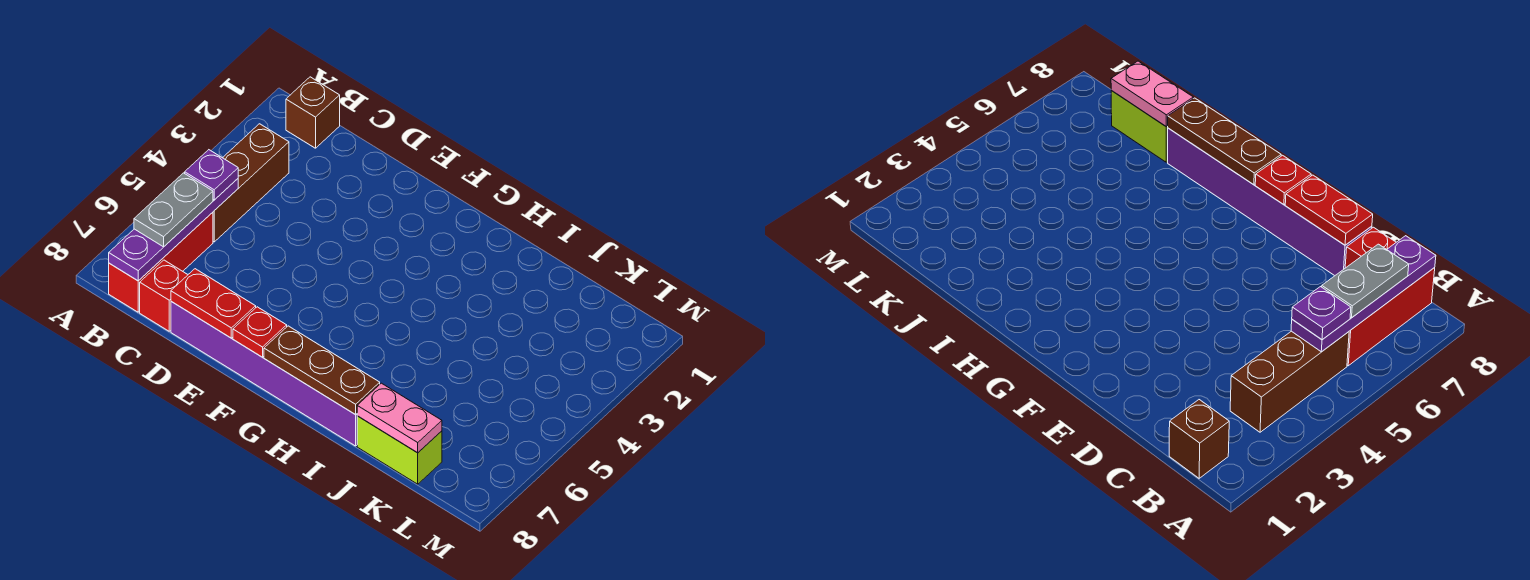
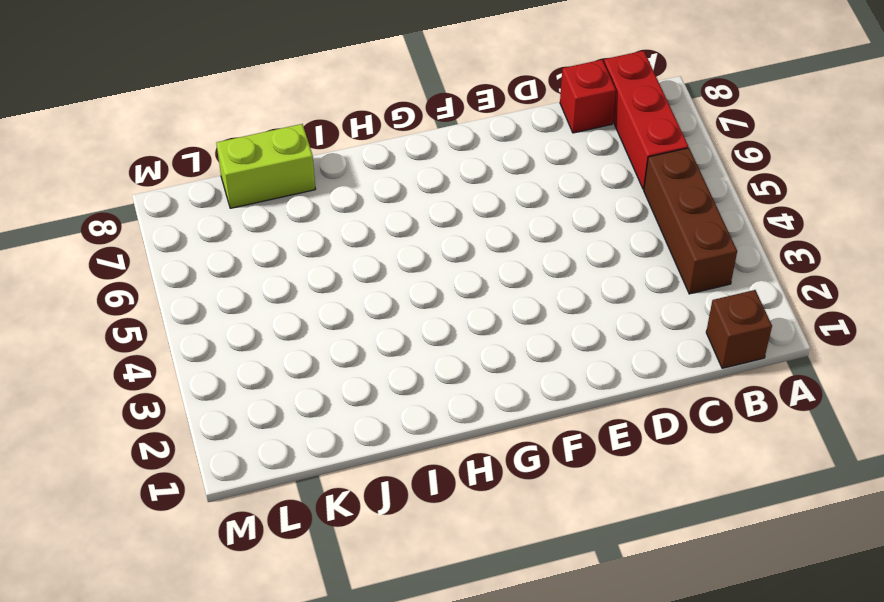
none -> purple 1x6 brick [171,302,357,446]
none -> purple 1x4 plate [109,179,238,281]
none -> red 1x2 plate [171,269,256,338]

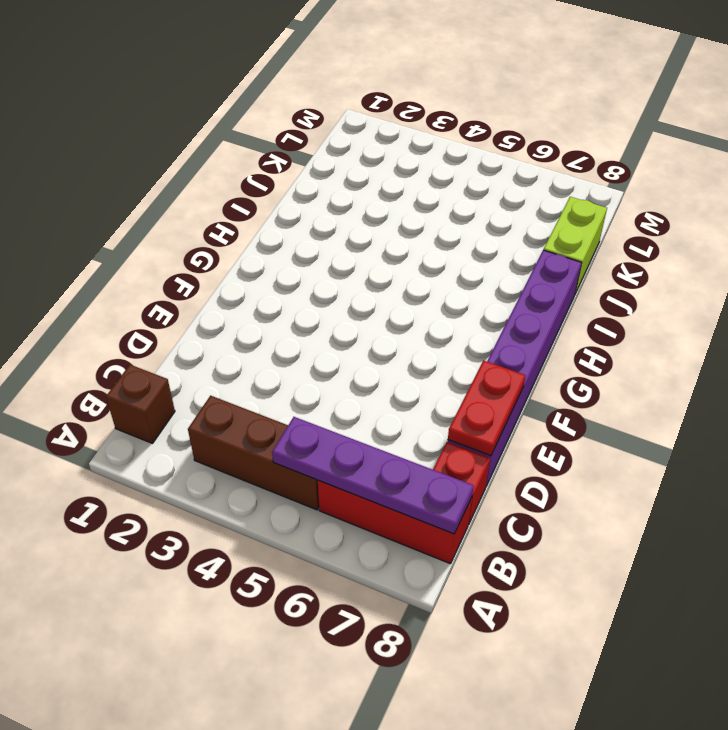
none -> red 1x1 plate [233,307,287,357]
none -> brown 1x3 plate [264,326,380,415]
none -> pink 1x2 plate [357,383,442,453]

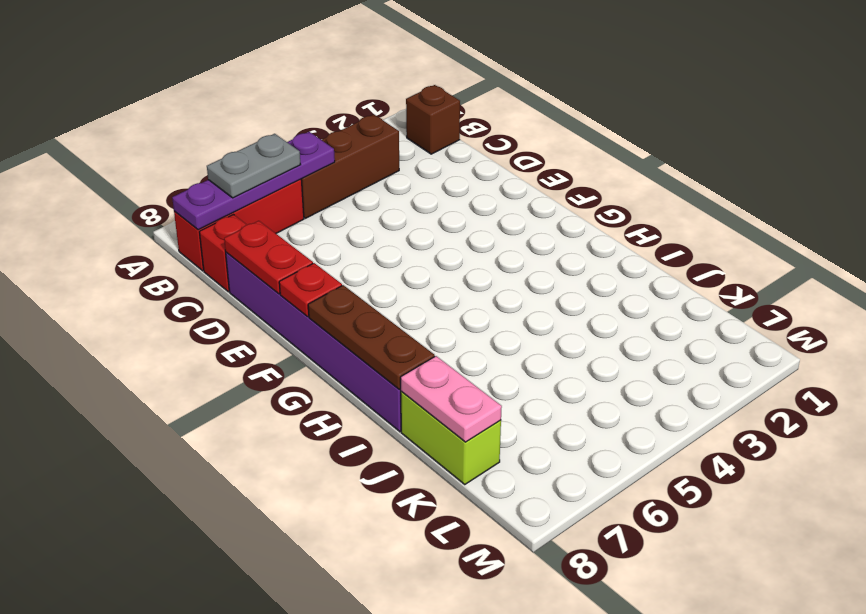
none -> purple 1x1 plate [185,150,238,200]

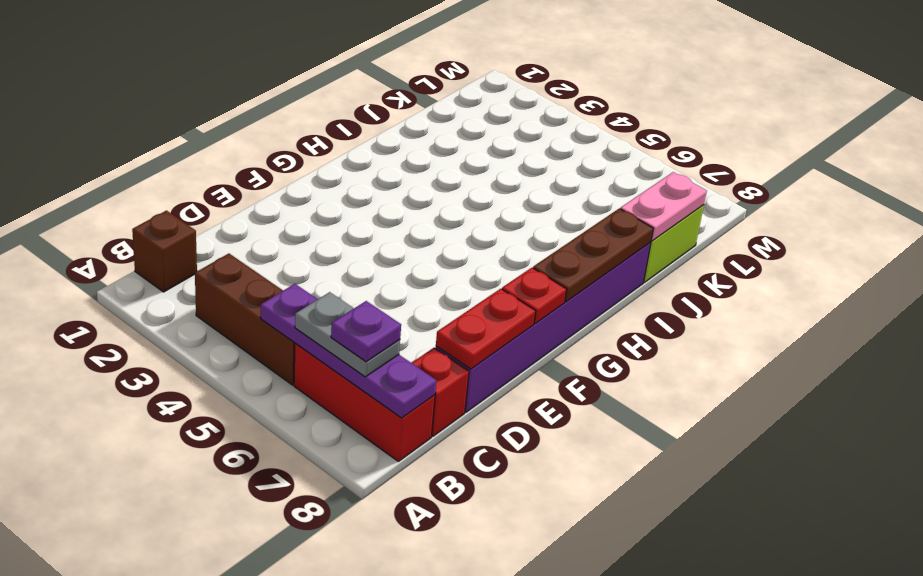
purple 1x1 plate [331,301,401,362] -> purple 1x1 plate moved to [185,150,238,200]

